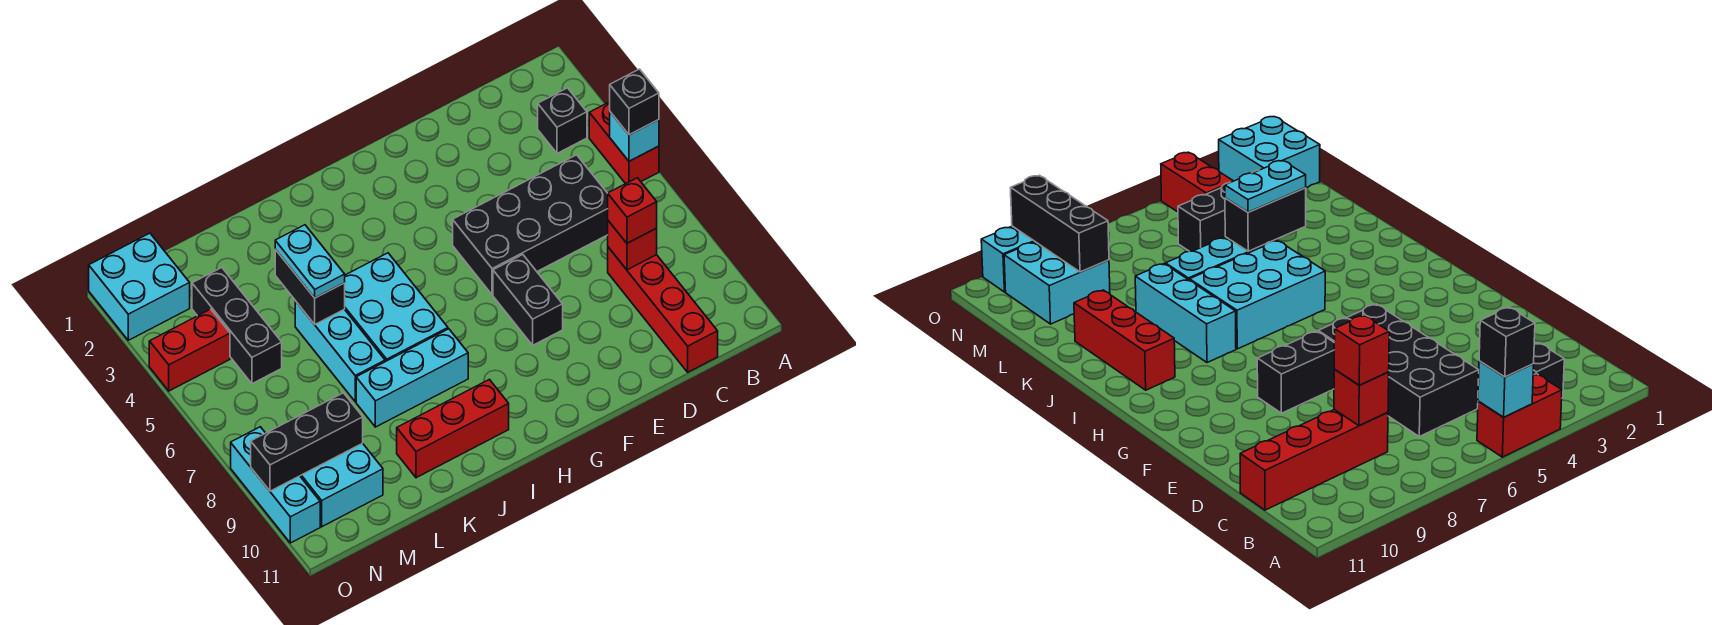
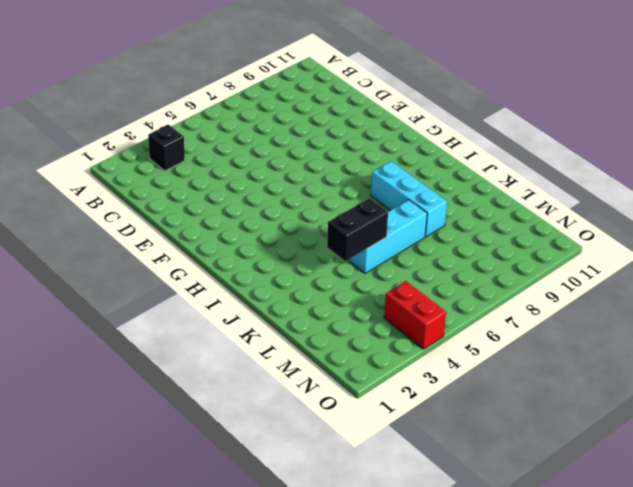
none -> red 1x2 brick [589,102,659,184]
none -> black 2x4 brick [453,155,608,295]
none -> red 1x4 brick [608,247,718,372]

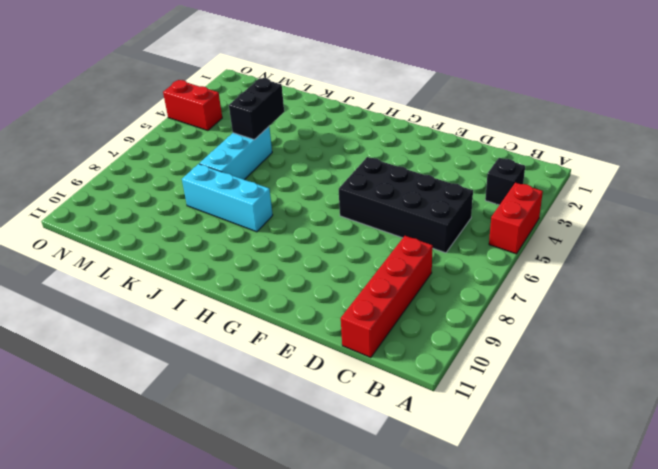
none -> black 1x2 brick [493,255,563,345]
none -> cyan 2x3 brick [345,253,448,362]
none -> red 1x3 brick [397,379,509,478]

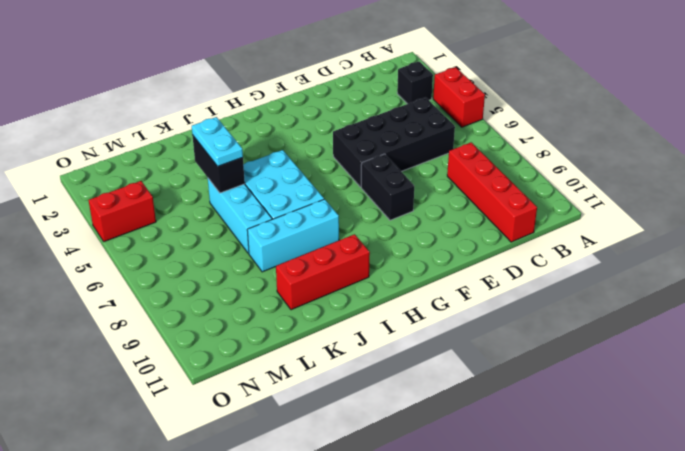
none -> black 1x3 brick [192,268,282,384]
none -> cyan 2x2 brick [300,443,383,527]
none -> cyan 2x2 brick [89,233,190,340]

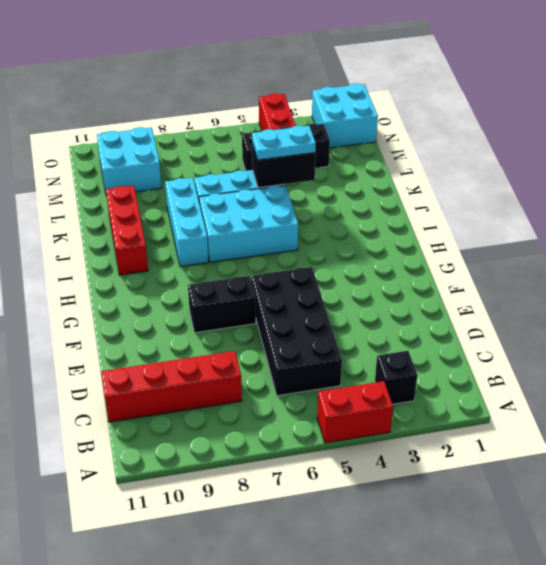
none -> cyan 1x3 brick [231,427,320,543]
none -> cyan 1x1 brick [610,112,659,161]
none -> red 1x1 brick [608,221,657,270]

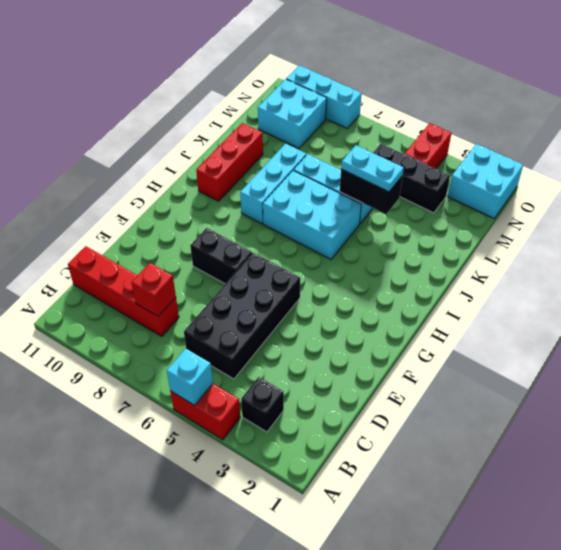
none -> black 1x3 brick [251,393,363,491]
none -> black 1x1 brick [610,69,659,135]
none -> red 1x1 brick [608,178,657,243]

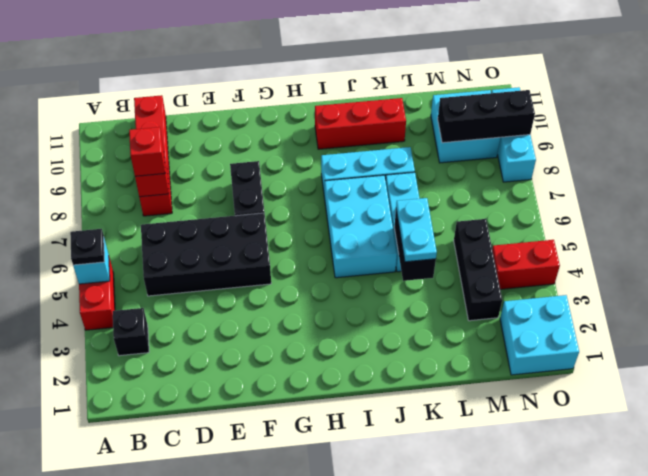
black 1x1 plate [70,229,105,265] -> black 1x1 brick [610,69,659,135]

